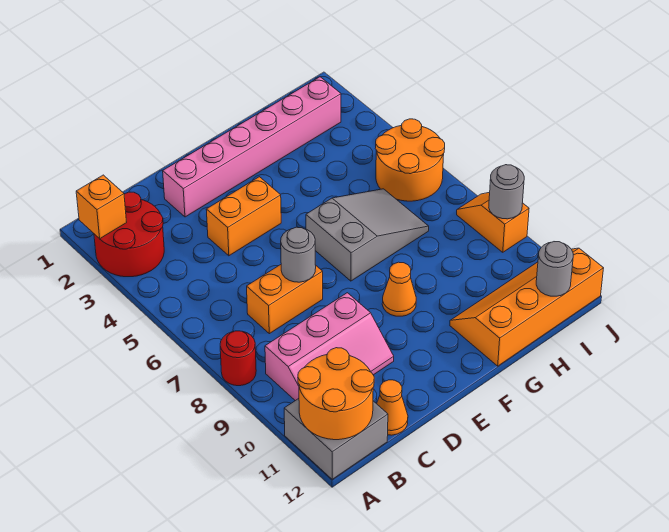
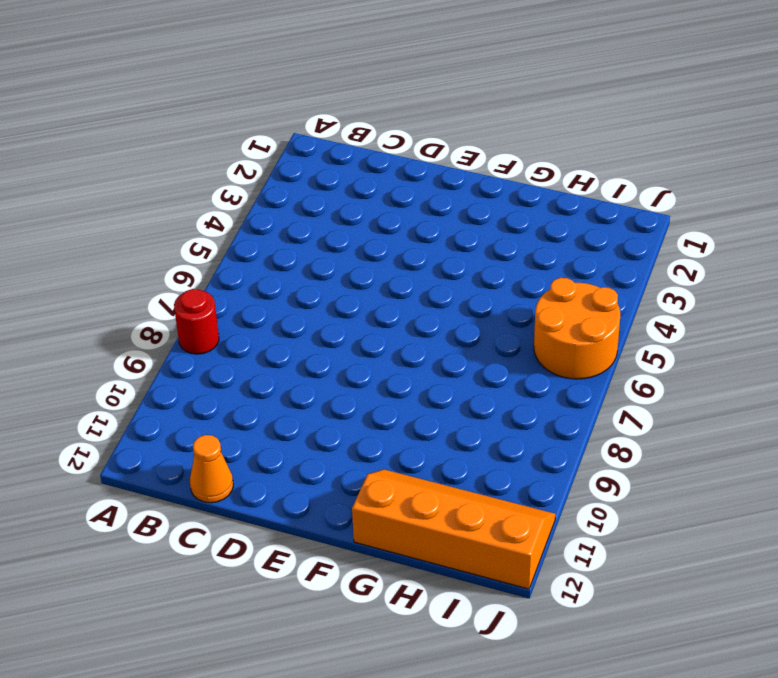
none -> red 2x2 round brick [94,192,164,277]
none -> grey 2x2 brick [284,399,388,479]
none -> pink 2x3 slope [265,293,394,401]

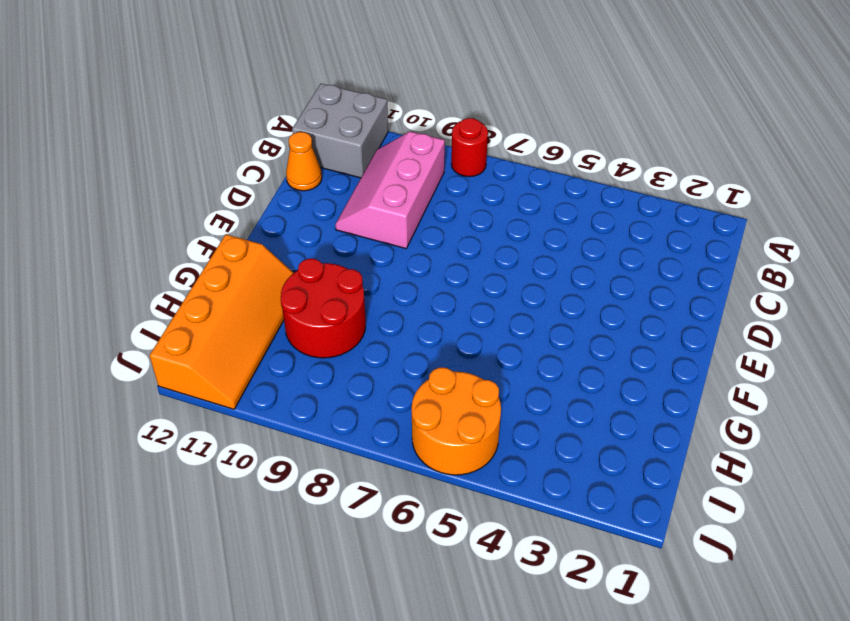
red 2x2 round brick [281,259,366,358] -> red 2x2 round brick moved to [94,192,164,277]
none -> orange 1x2 brick [247,265,323,334]
none -> pink 1x6 brick [163,77,341,217]
none -> orange 1x2 brick [206,177,281,256]

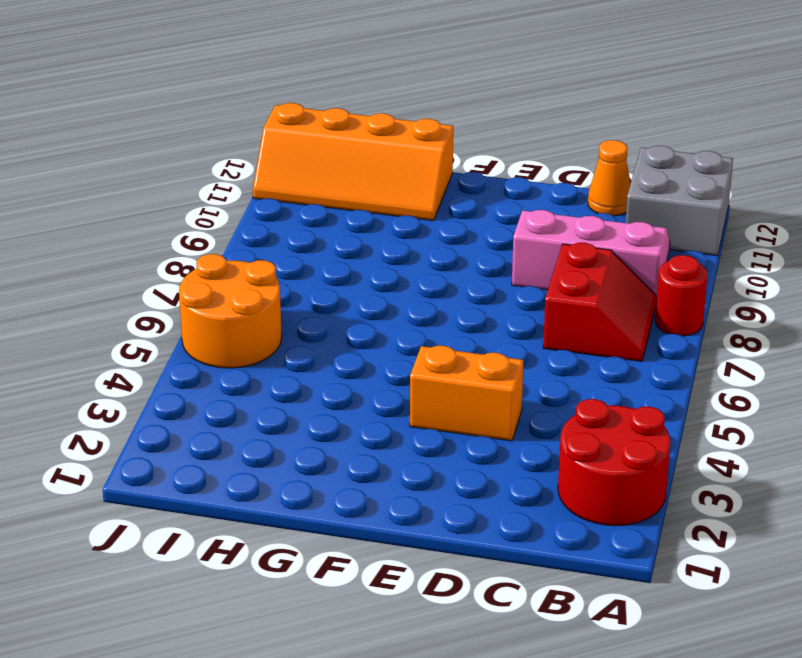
red 2x2 slope [543,243,657,361] -> orange 1x2 brick [247,265,323,334]
none -> pink 1x6 brick [163,77,341,217]
none -> grey 2x3 slope [306,189,429,281]
none -> orange 1x1 cone [382,262,416,316]

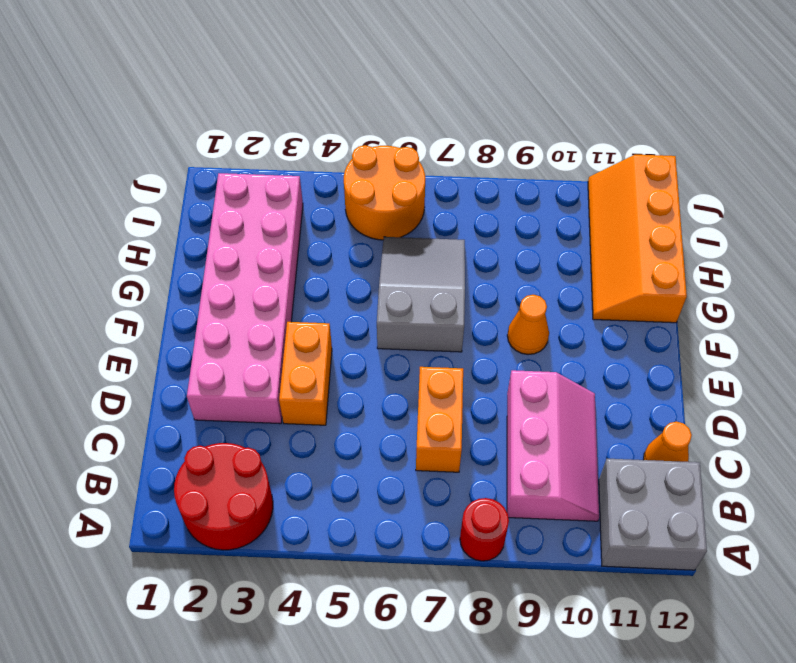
pink 2x6 brick [187,173,303,424] -> pink 1x6 brick [163,77,341,217]
none -> orange 1x2 slope [457,192,529,252]
none -> orange 1x1 brick [76,175,127,239]
none -> orange 2x2 round brick [298,348,374,440]

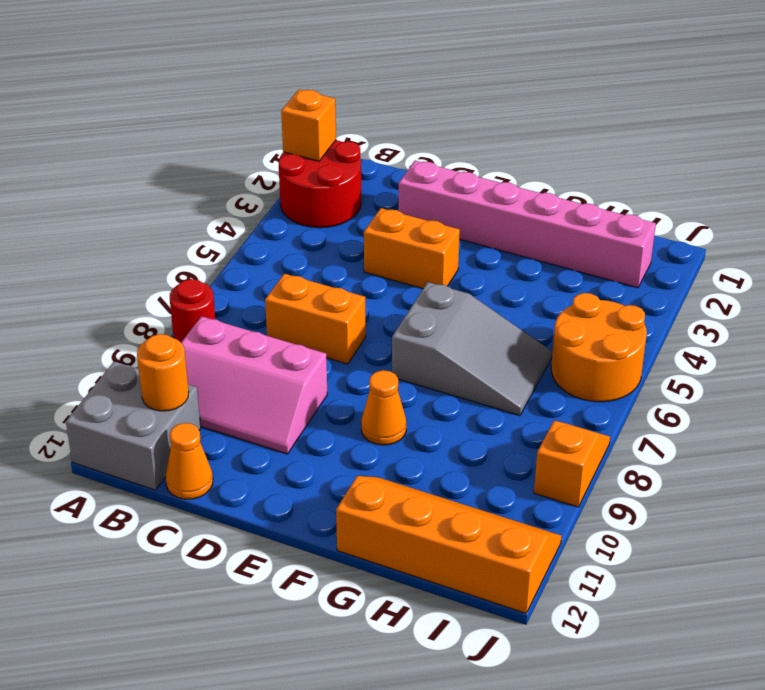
orange 1x1 round brick [137,334,189,411] -> orange 2x2 round brick [298,348,374,440]
none -> grey 1x1 round brick [281,227,316,282]
none -> grey 1x1 round brick [536,242,573,296]
none -> grey 1x1 round brick [489,165,524,219]

